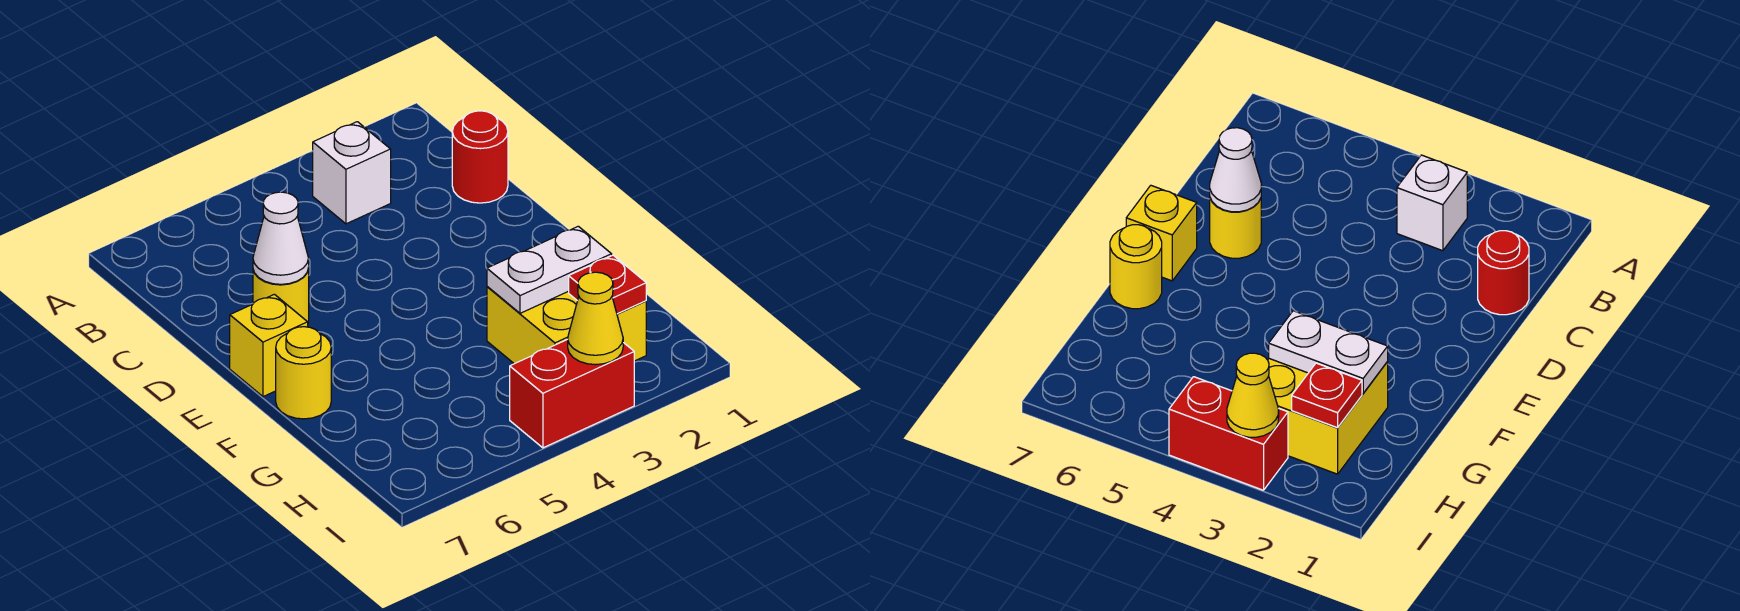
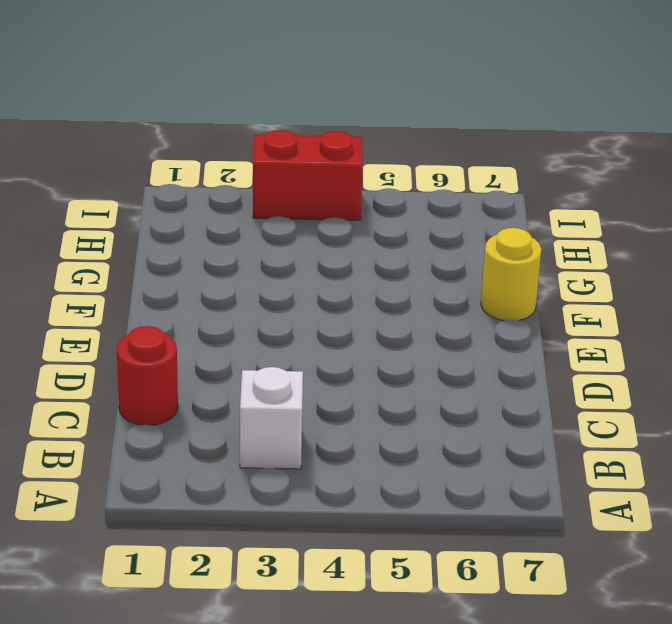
none -> yellow 1x1 round brick [253,268,309,322]
none -> yellow 1x1 brick [230,294,308,397]

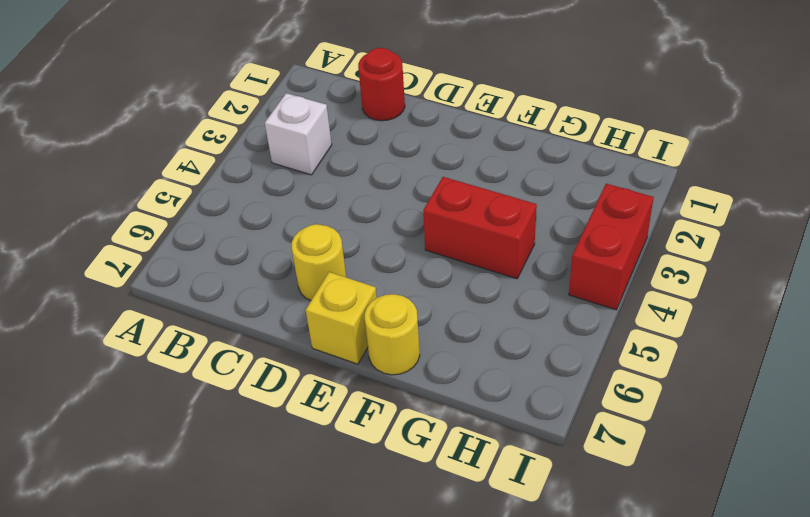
red 1x2 brick [423,177,537,279] -> none
none -> yellow 2x2 brick [487,287,646,364]
none -> white 1x1 cone [253,192,309,284]

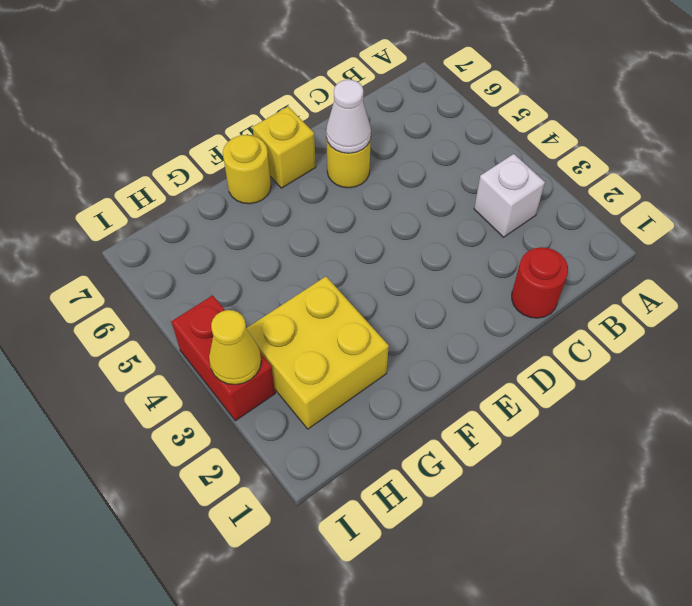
none -> white 1x2 plate [487,226,612,313]
none -> red 1x1 plate [569,255,646,314]

